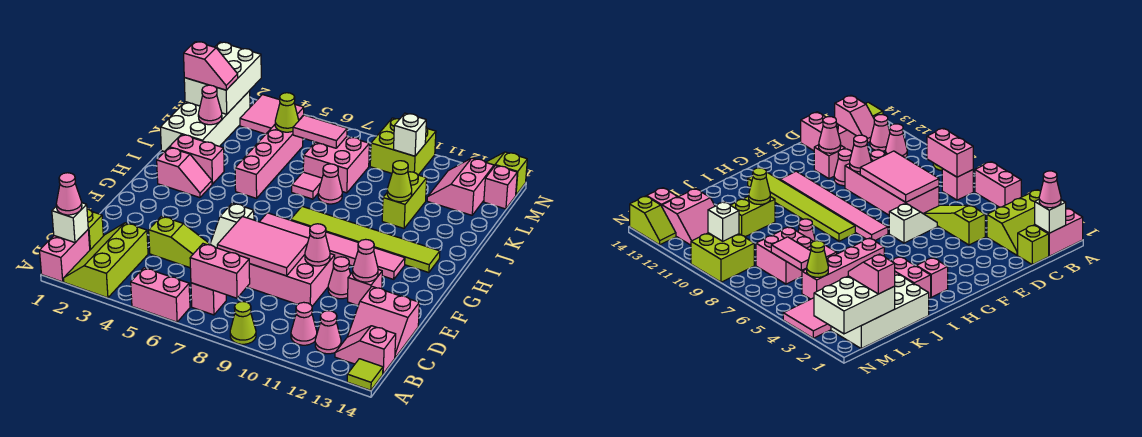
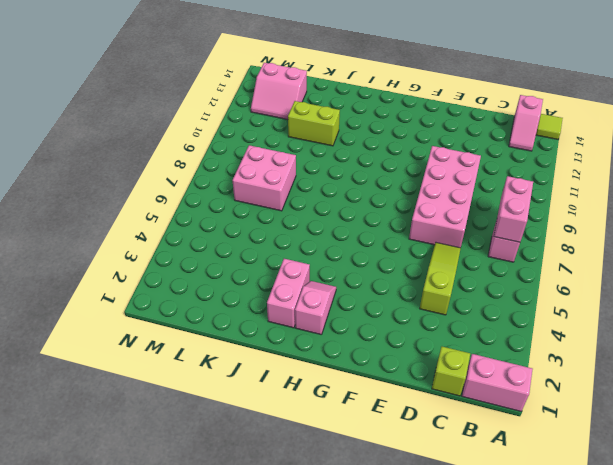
none -> lime 2x3 slope [64,223,148,298]
none -> pink 1x2 brick [131,268,190,322]
none -> lime 1x1 cone [230,301,256,344]
none -> pink 1x1 cone [291,302,317,345]

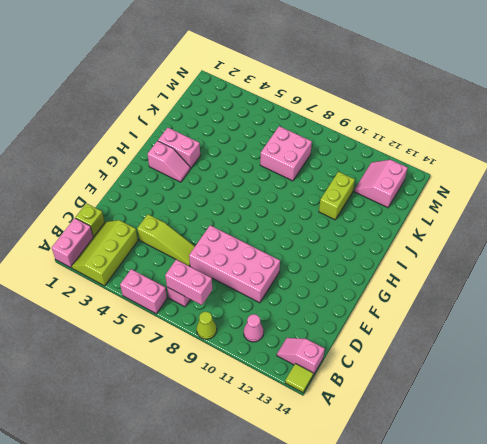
none -> pink 1x1 cone [315,311,341,354]
none -> pink 2x2 slope [348,287,419,357]
none -> white 1x2 slope [210,203,254,248]
none -> pink 1x1 cone [328,257,351,299]

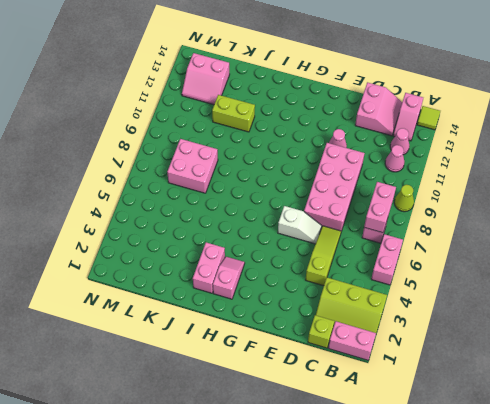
none -> pink 1x1 brick [348,270,382,305]
none -> pink 1x6 tile [260,213,405,279]
none -> lime 1x6 tile [291,206,440,273]
none -> pink 1x4 brick [235,125,303,198]

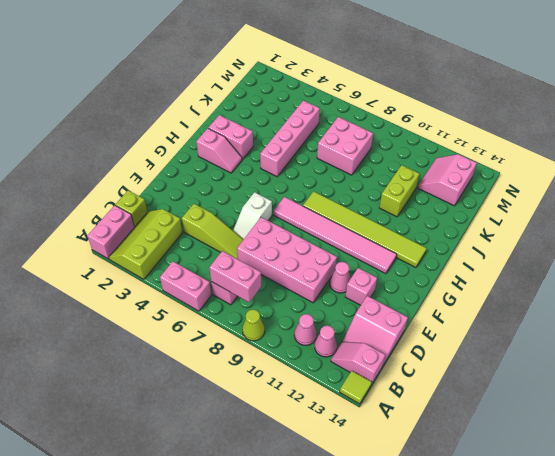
none -> white 2x4 brick [160,91,250,152]
none -> pink 1x1 tile [292,172,322,199]
none -> pink 1x1 cone [318,164,342,204]
none -> pink 2x2 tile [240,95,304,134]

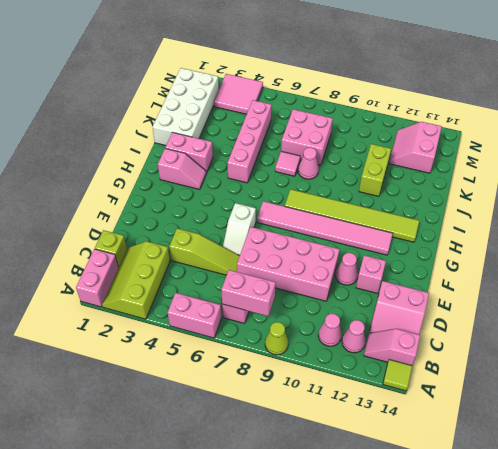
none -> lime 2x2 brick [370,118,436,175]
none -> pink 1x1 brick [484,165,517,209]
none -> lime 1x2 slope [486,152,527,195]
none -> white 1x1 brick [52,203,88,243]

